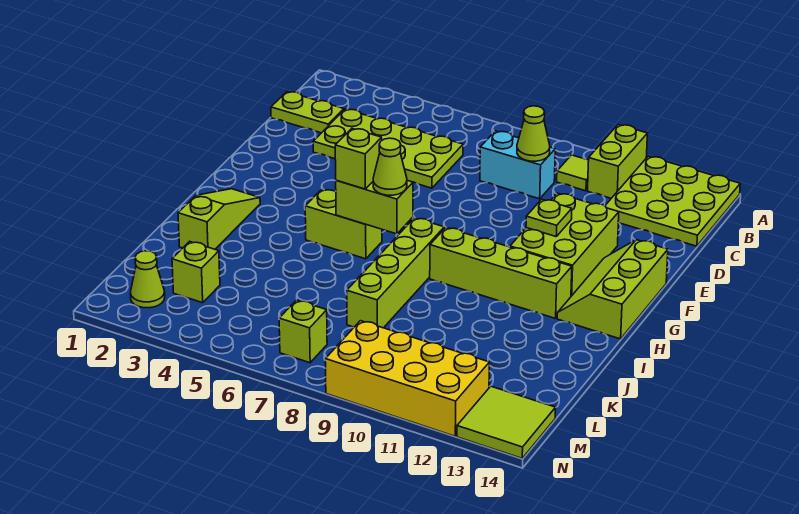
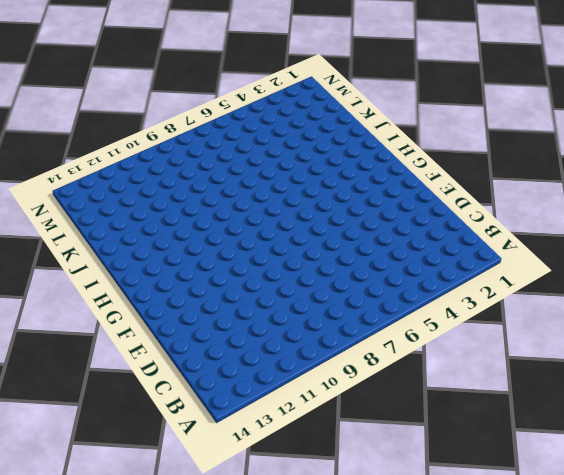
none -> lime 1x2 brick [588,125,648,198]
none -> lime 3x3 plate [605,156,740,246]
none -> lime 1x1 tile [557,155,589,191]

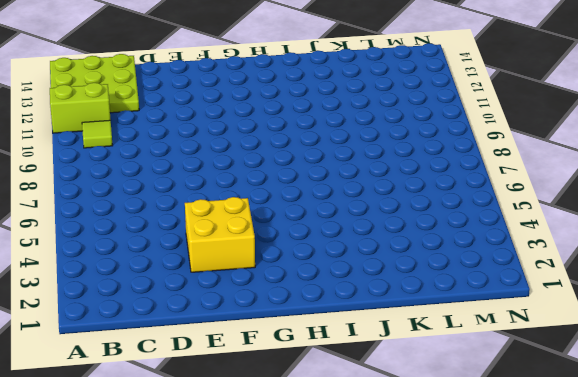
yellow 2x2 brick [185,197,255,272] -> none
none -> lime 1x2 plate [271,92,344,133]
none -> lime 2x4 plate [313,109,463,188]
none -> cyan 1x2 brick [480,131,555,199]

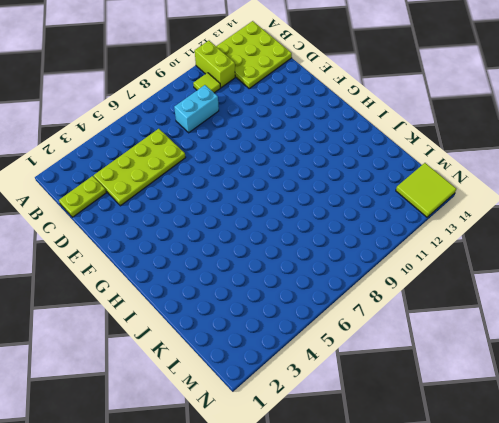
none -> lime 2x3 brick [510,193,619,296]
none -> lime 2x3 slope [557,240,668,339]
none -> lime 1x3 slope [178,189,260,249]

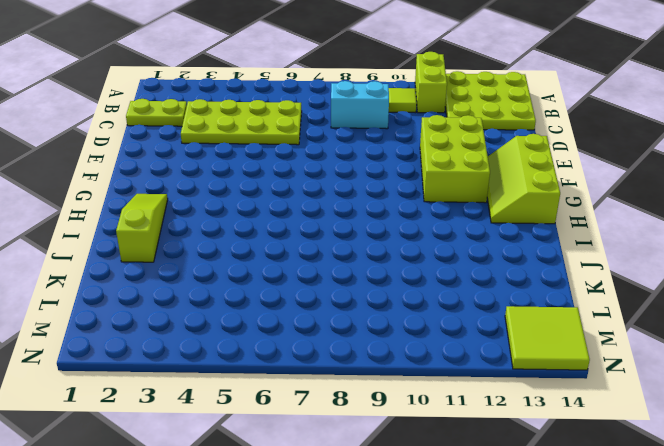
none -> lime 1x2 brick [305,189,382,259]
none -> lime 1x4 brick [347,218,444,328]
none -> lime 1x4 brick [430,228,572,318]

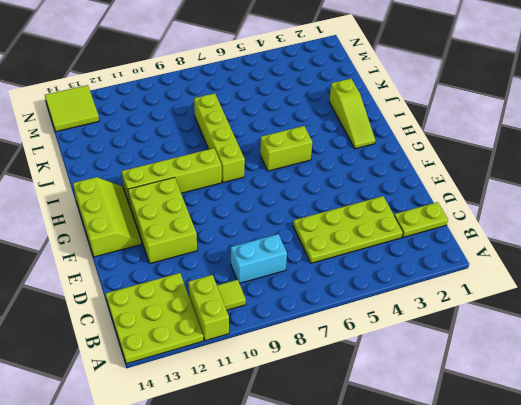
none -> lime 1x1 brick [172,241,220,303]
none -> lime 1x1 cone [130,251,165,308]
none -> lime 1x1 brick [279,300,327,363]

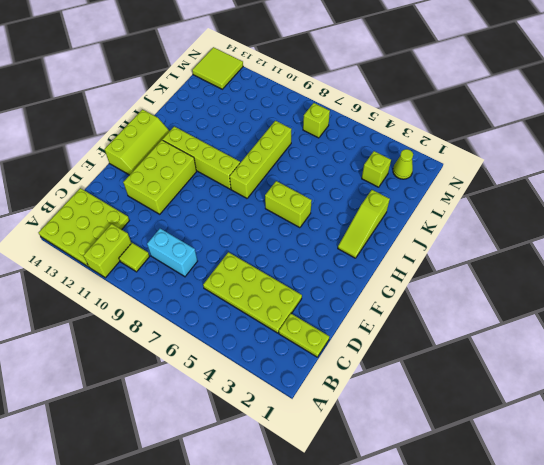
none -> yellow 2x4 brick [325,321,489,436]
none -> lime 1x1 cone [517,106,550,161]
none -> lime 1x1 plate [526,199,572,236]

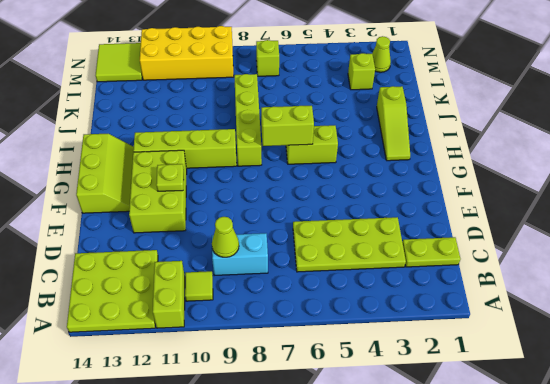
none -> lime 1x1 brick [335,129,382,189]
none -> lime 1x1 cone [373,138,407,195]

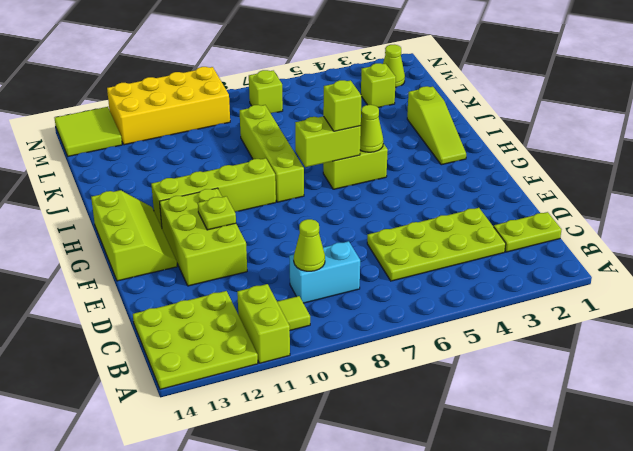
lime 1x1 cone [360,105,383,152] -> lime 1x1 cone moved to [373,138,407,195]

